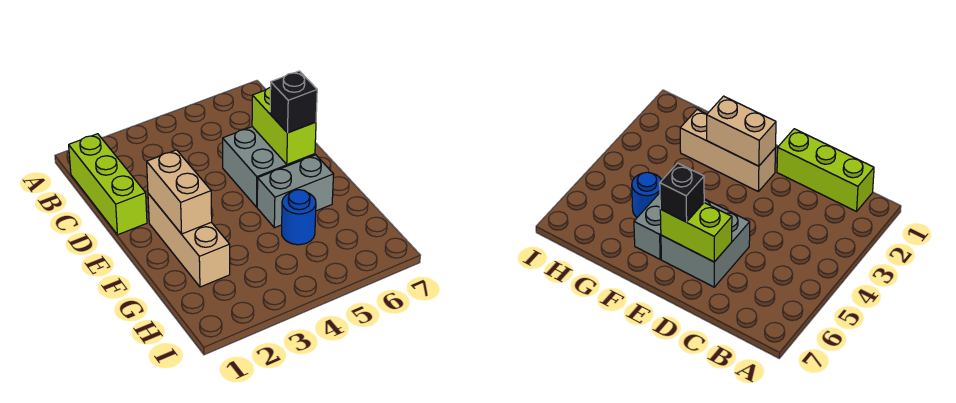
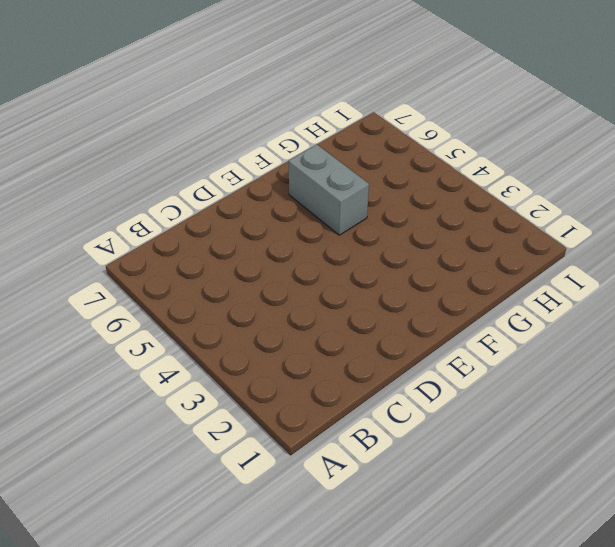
none -> lime 1x3 brick [69,134,147,235]
none -> grey 2x2 brick [223,127,315,207]

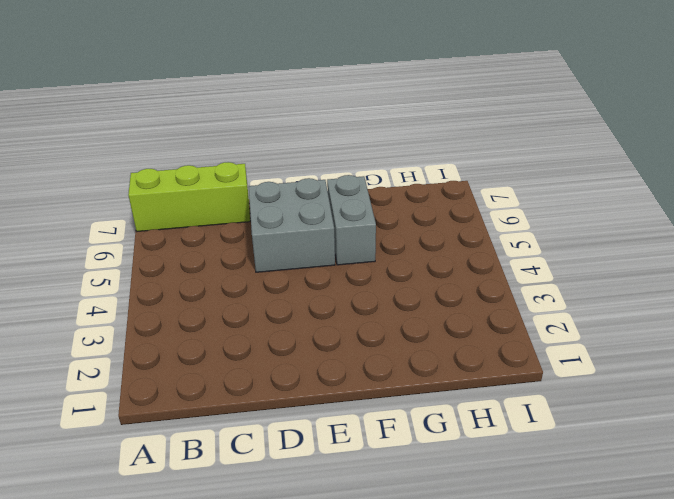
lime 1x3 brick [128,162,250,232] -> lime 1x3 brick moved to [69,134,147,235]
none -> tan 1x3 brick [148,194,230,287]
none -> blue 1x1 round brick [282,190,316,245]

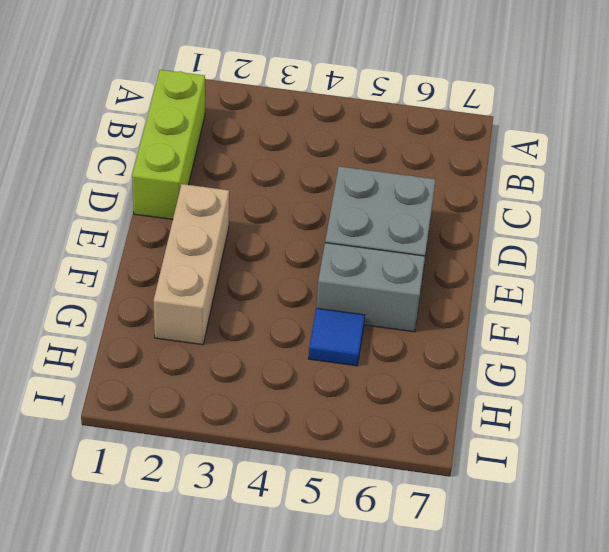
blue 1x1 tile [308,308,365,366] -> blue 1x1 round brick [282,190,316,245]
none -> lime 1x2 brick [252,87,316,164]
none -> tan 1x2 brick [147,150,212,234]

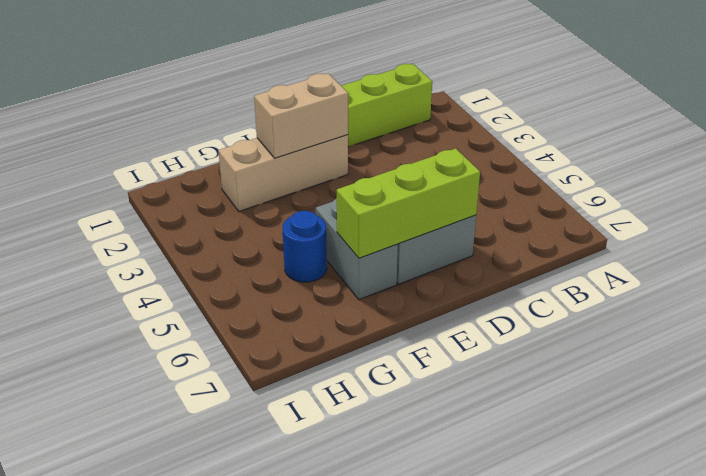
lime 1x3 brick [337,148,480,258] -> lime 1x2 brick [252,87,316,164]
none -> black 1x1 brick [270,71,317,133]

